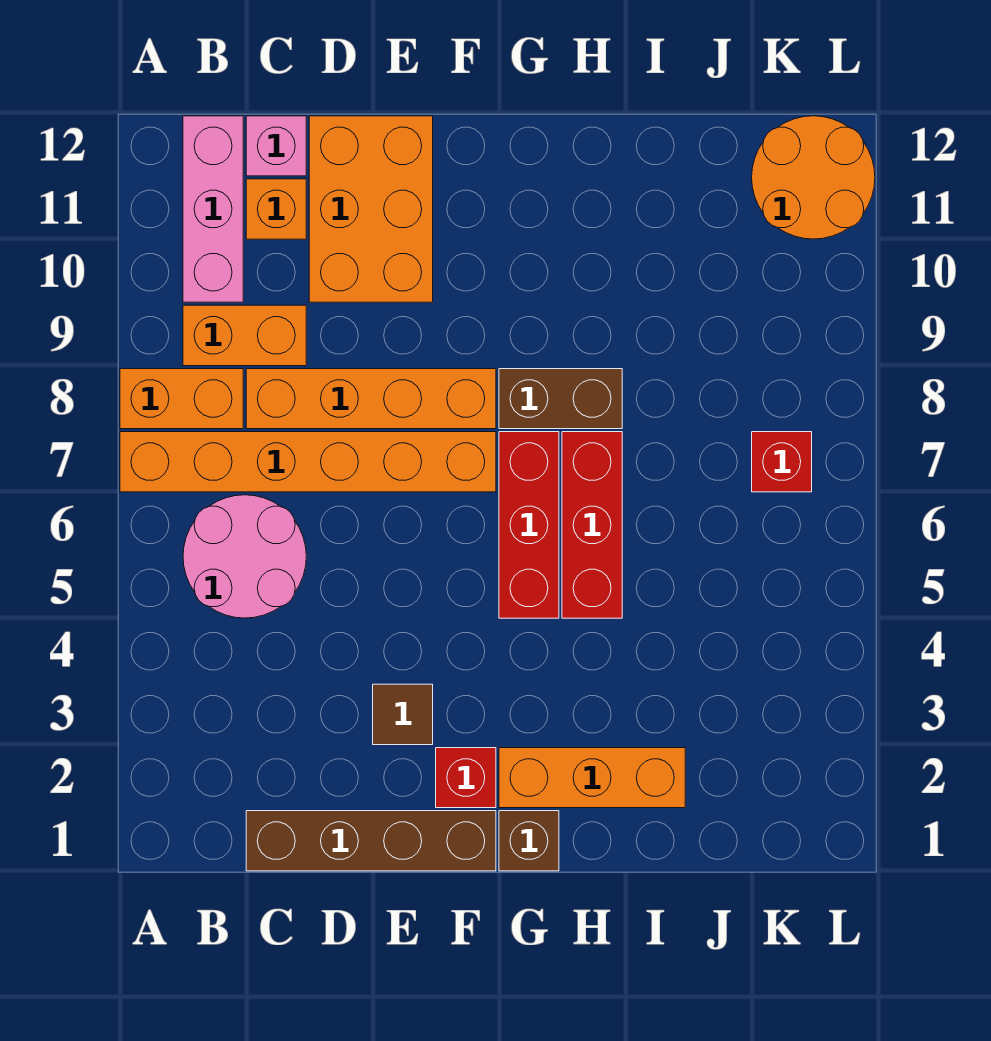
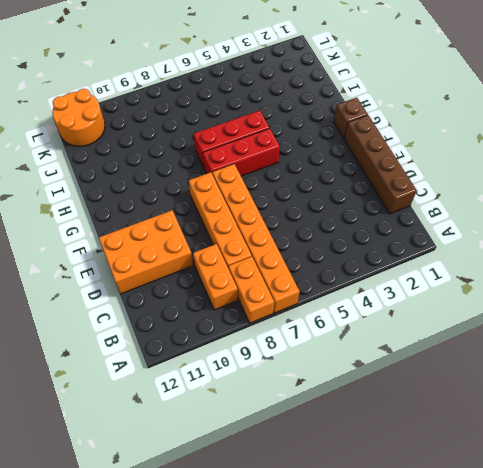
none -> pink 2x2 round brick [183,495,306,618]
none -> pink 1x3 brick [183,116,243,302]
none -> orange 1x1 brick [246,179,306,239]

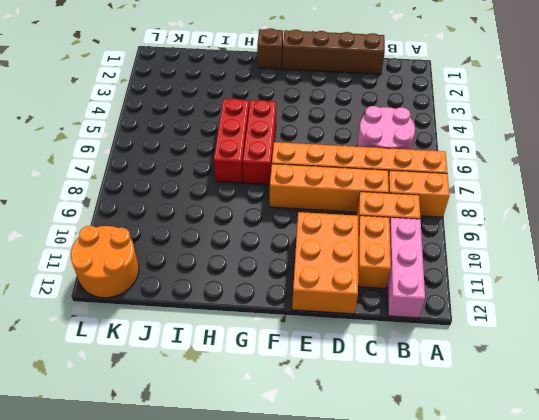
orange 1x2 brick [358,216,391,288] -> orange 1x1 brick [246,179,306,239]
none -> pink 1x1 brick [246,116,306,176]
none -> brown 1x1 tile [373,684,433,745]
none -> red 1x1 brick [436,748,496,808]

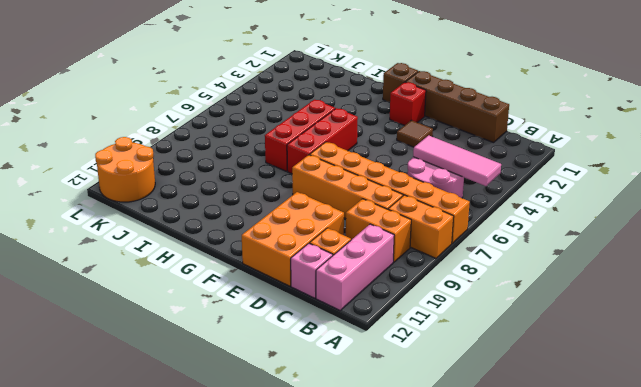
pink 1x3 tile [413,135,501,186] -> none
none -> orange 1x3 brick [499,748,685,808]
none -> brown 1x2 brick [499,369,622,429]
none -> red 1x1 brick [752,432,812,492]

